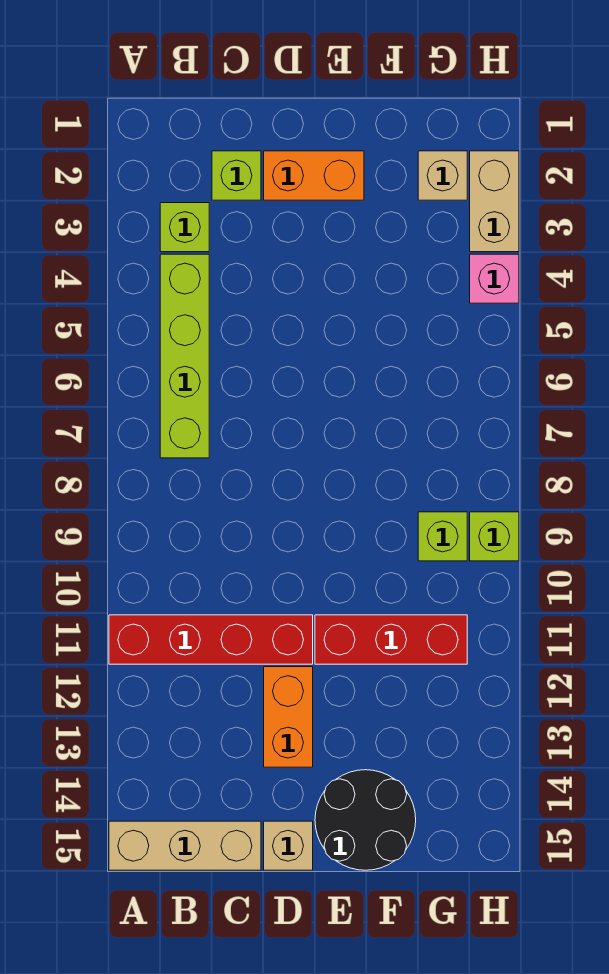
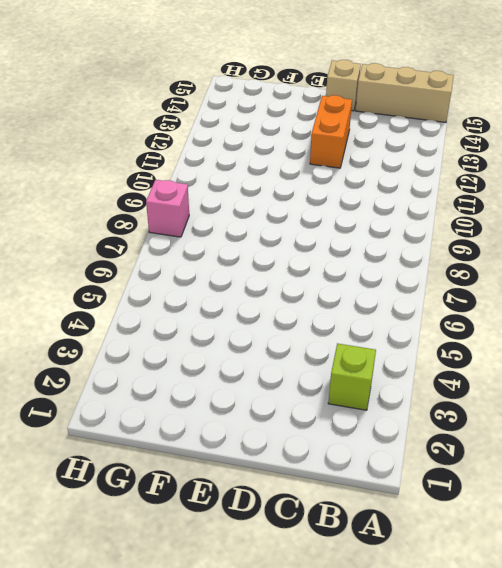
pink 1x1 brick [146,180,189,237] -> pink 1x1 brick moved to [470,254,519,303]
none -> red 1x4 brick [109,615,313,664]
none -> lime 1x4 brick [160,254,209,458]
none -> lime 1x1 brick [212,151,261,200]

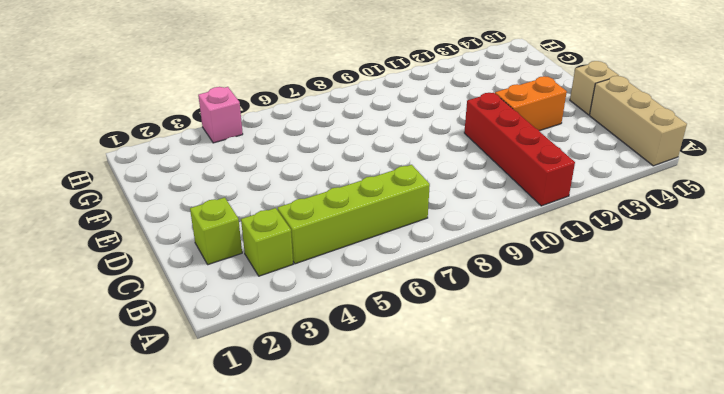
none -> orange 1x2 brick [264,151,364,200]
none -> red 1x3 brick [315,615,467,664]
none -> black 2x2 round brick [315,770,416,870]

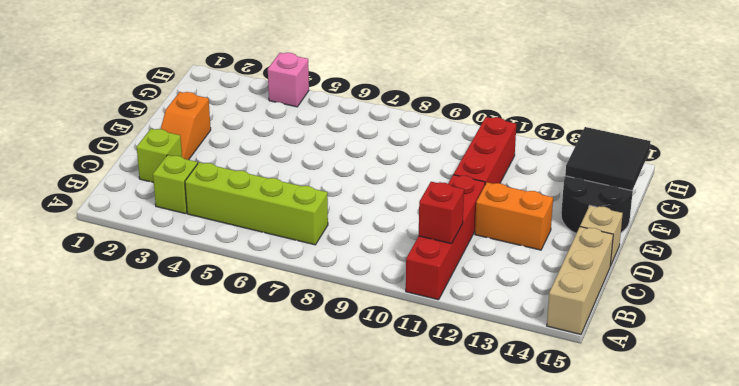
red 1x1 brick [419,182,464,244] -> none
orange 1x2 slope [161,92,211,160] -> orange 1x2 brick [264,151,364,200]
black 2x2 tile [565,127,650,191] -> none
none -> tan 1x1 brick [418,151,467,200]
none -> lime 1x1 brick [418,512,467,561]
none -> tan 1x2 brick [470,151,519,252]

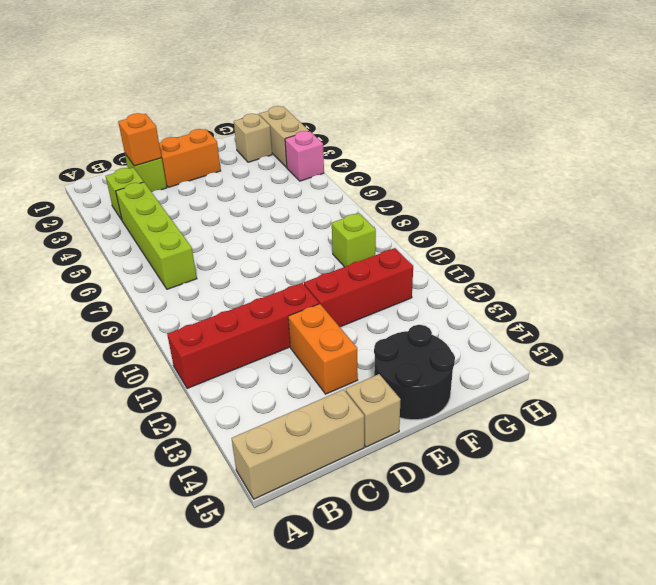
orange 1x1 brick [118,113,162,166] -> none
none -> lime 1x1 brick [470,512,519,561]

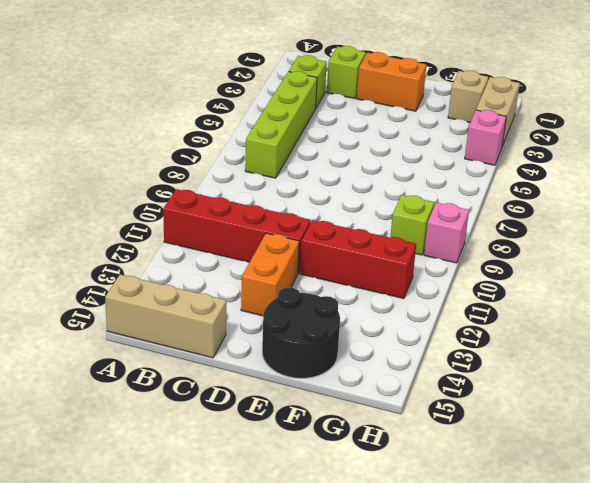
pink 1x1 brick [424,203,469,263] -> lime 1x1 brick [470,512,519,561]
none -> tan 1x1 brick [264,821,313,870]

